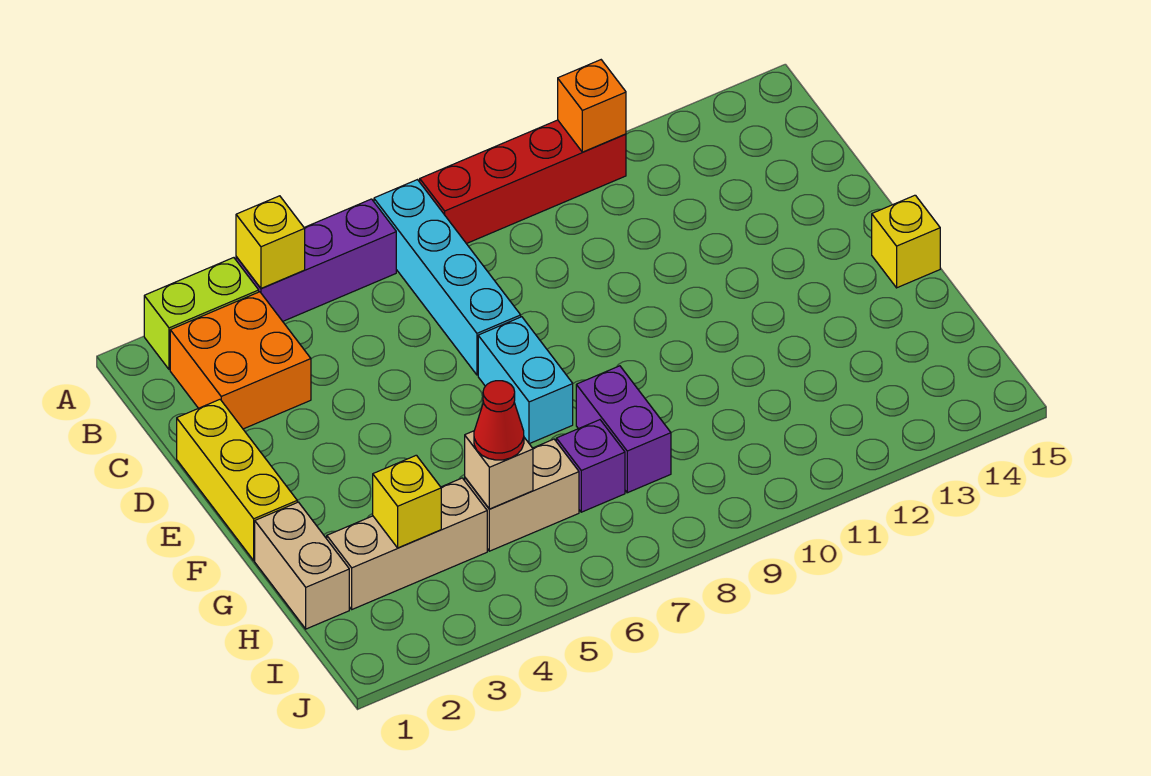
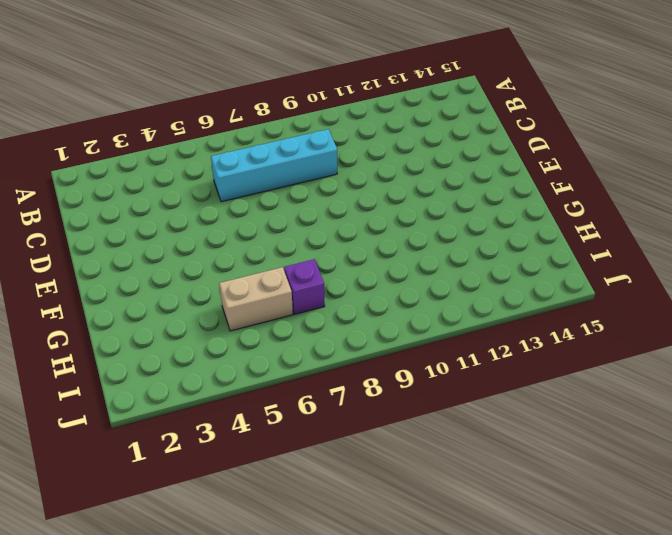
cyan 1x4 brick [211,129,337,202] -> cyan 1x4 brick turned to [374,180,521,375]
none -> lime 1x2 brick [144,258,259,370]
none -> purple 1x3 brick [236,199,396,321]
none -> red 1x4 brick [420,120,626,244]

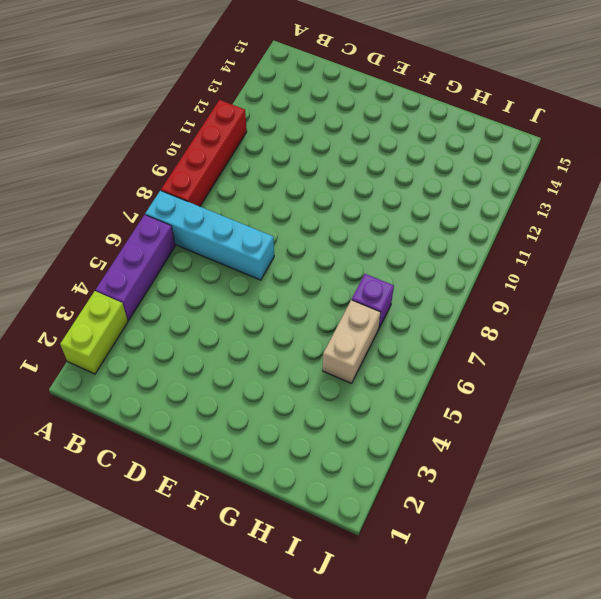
none -> orange 2x2 brick [170,292,311,429]
none -> yellow 1x3 brick [177,400,297,560]
none -> cyan 1x2 brick [478,317,573,444]

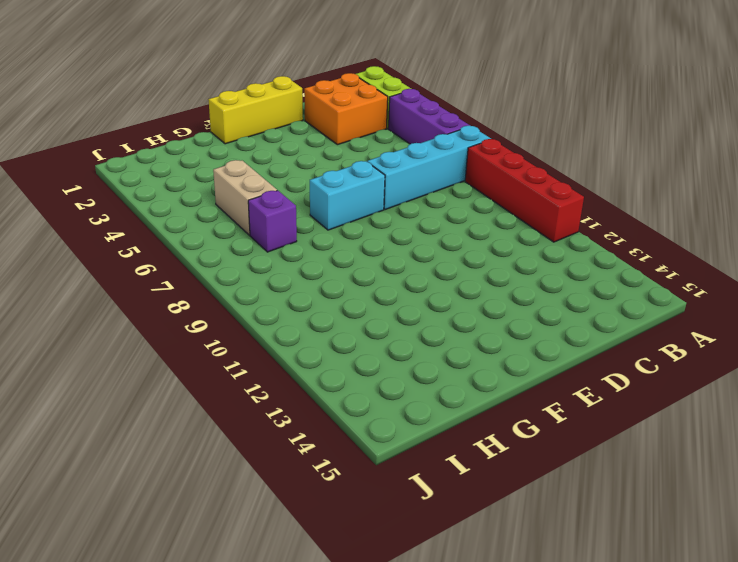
none -> yellow 1x1 brick [872,195,940,288]
none -> tan 1x2 brick [255,502,349,629]
none -> purple 1x2 brick [576,366,671,493]

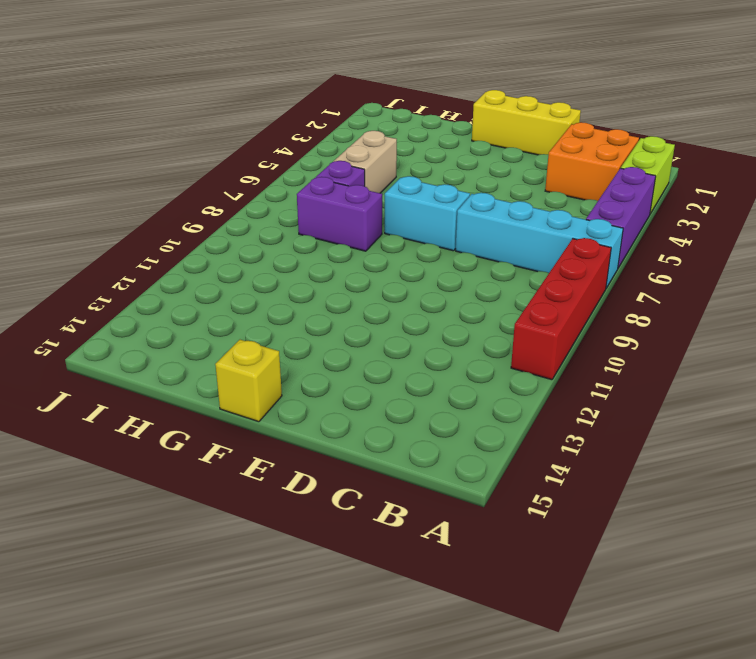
none -> tan 1x2 brick [255,502,349,629]
none -> tan 1x3 brick [327,478,487,609]
none -> yellow 1x1 brick [236,196,305,289]

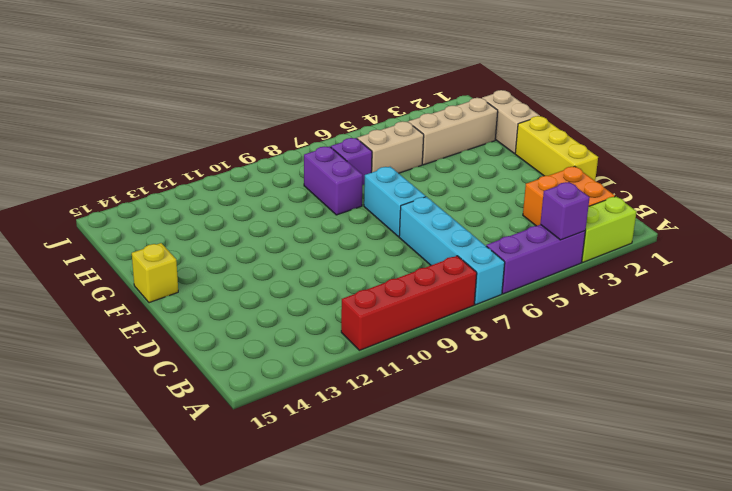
purple 1x1 brick [540,182,590,240] -> yellow 1x1 brick [236,196,305,289]
none -> orange 1x1 brick [558,60,626,152]
none -> yellow 1x1 brick [373,455,441,548]
none -> tan 1x1 brick [465,431,533,509]

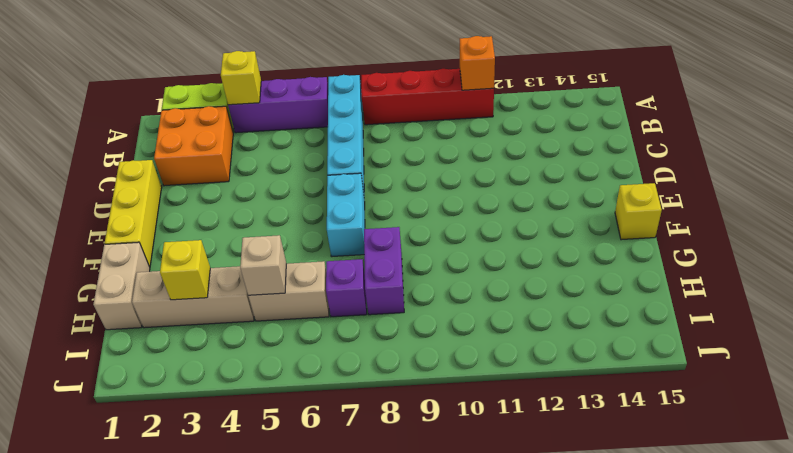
none -> red 1x1 cone [474,381,524,460]

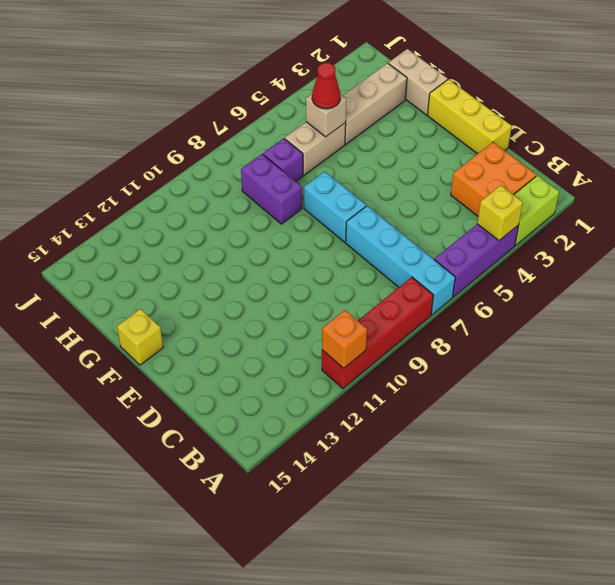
none -> yellow 1x1 brick [373,455,441,548]

